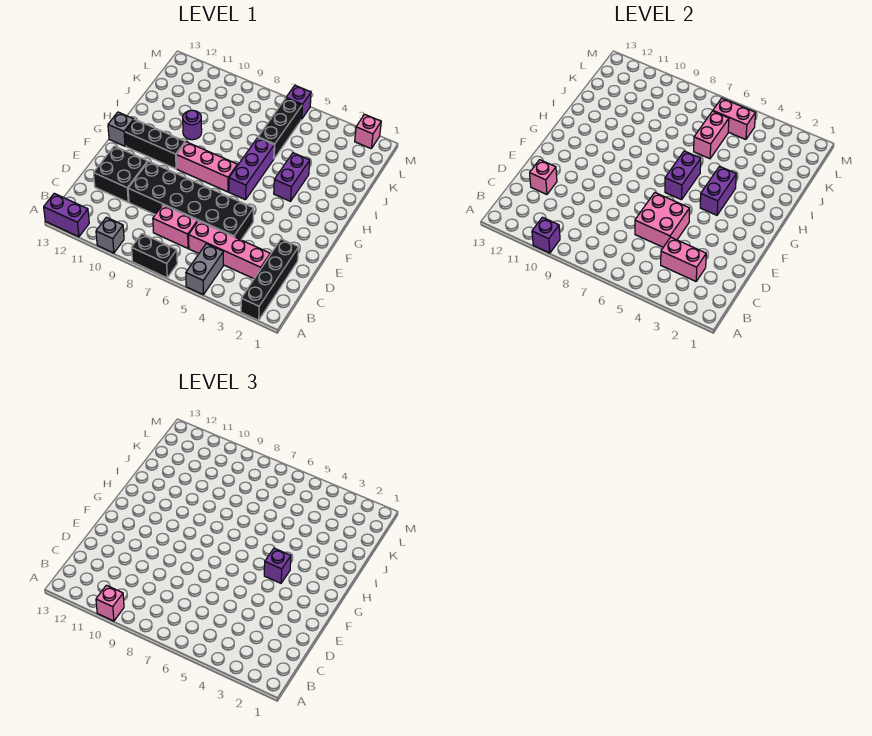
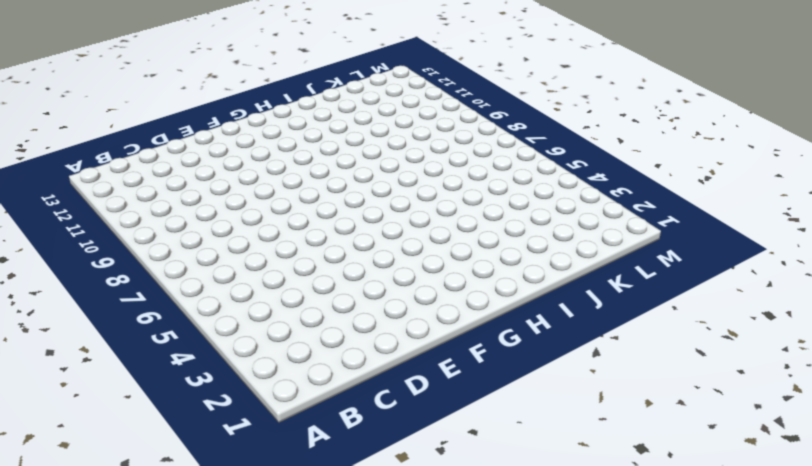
none -> black 1x4 brick [241,239,299,320]
none -> grey 1x2 brick [186,244,223,294]
none -> black 1x2 brick [132,234,177,278]

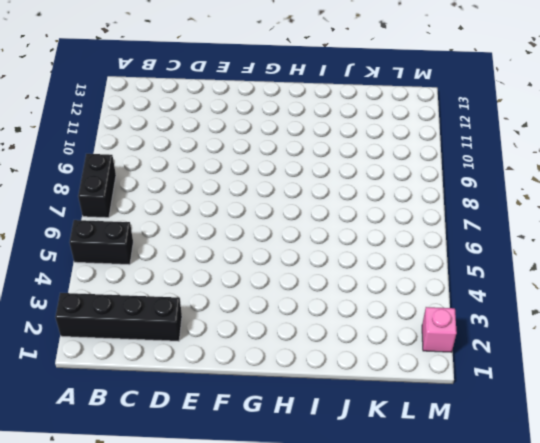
black 1x2 brick [70,220,133,265] -> grey 1x2 brick [186,244,223,294]
none -> grey 1x1 brick [96,217,124,253]
none -> purple 1x2 brick [44,193,89,237]
none -> pink 1x4 brick [189,221,270,279]

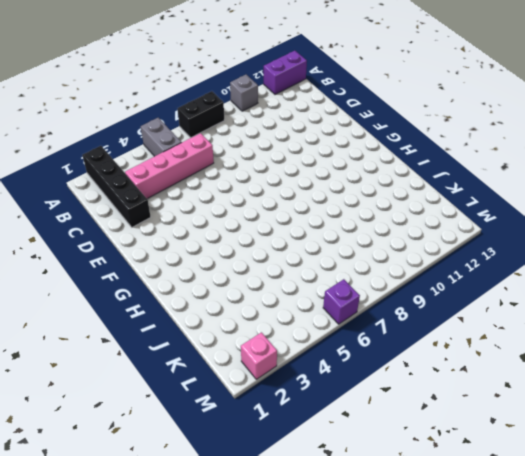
none -> pink 1x2 brick [153,205,198,248]
none -> black 2x6 brick [128,161,254,240]
none -> black 2x2 brick [94,146,148,202]

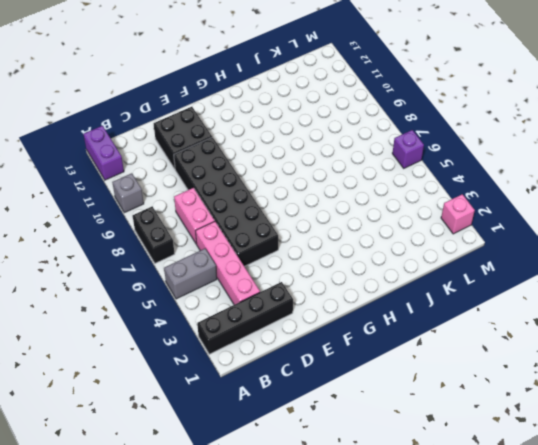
none -> purple 1x3 brick [229,138,274,200]
none -> pink 1x3 brick [176,142,237,192]
none -> black 1x3 brick [125,120,185,169]

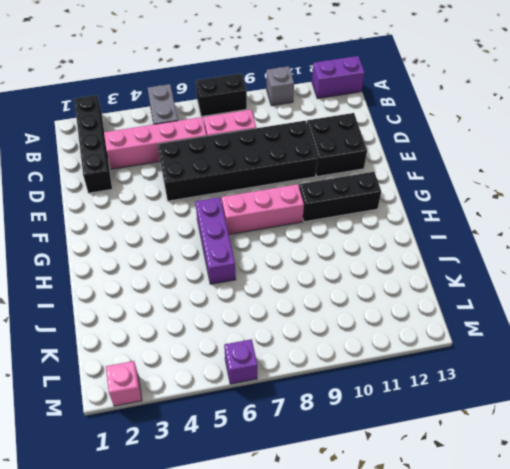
none -> grey 1x1 brick [108,112,134,146]
none -> purple 1x2 brick [274,153,310,201]
none -> purple 1x1 round brick [183,110,202,140]

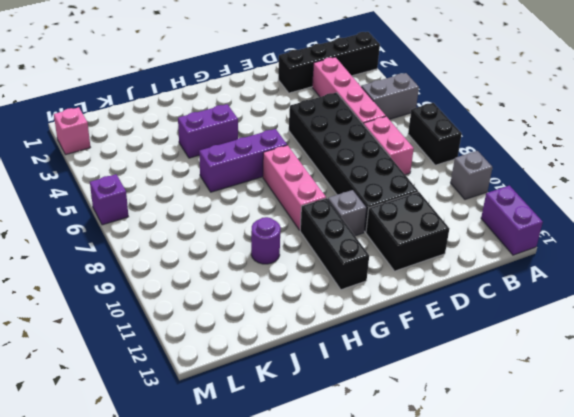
grey 1x1 brick [328,190,367,236] -> grey 1x1 brick moved to [108,112,134,146]
none -> black 1x3 brick [258,98,302,158]
none -> purple 1x1 brick [532,217,560,253]
none -> pink 1x2 brick [661,237,706,281]

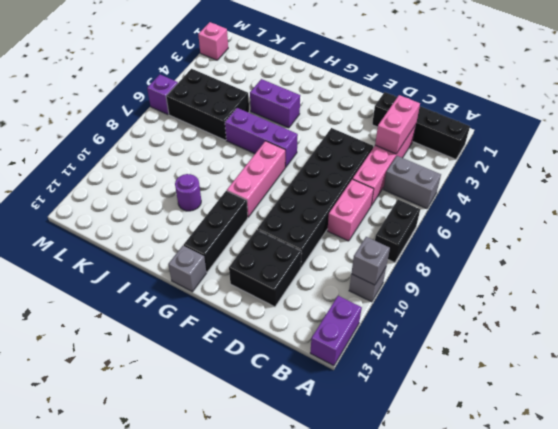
grey 1x1 brick [351,237,390,285] -> purple 1x1 brick [532,217,560,253]
black 2x3 brick [166,69,249,140] -> black 1x3 brick [258,98,302,158]
none -> pink 2x2 brick [635,193,690,247]
none -> pink 1x1 brick [530,160,557,194]
none -> purple 1x2 brick [700,166,736,215]

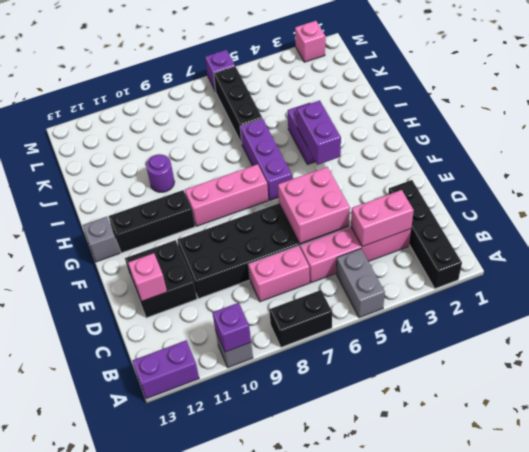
none -> purple 1x2 brick [665,151,701,200]
none -> pink 1x2 brick [694,111,729,159]
none -> pink 1x2 brick [713,98,755,140]

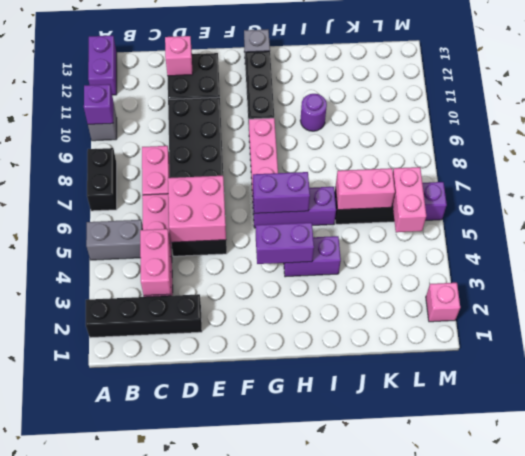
none -> pink 1x1 brick [96,585,124,621]
none -> purple 1x1 brick [264,548,291,583]

